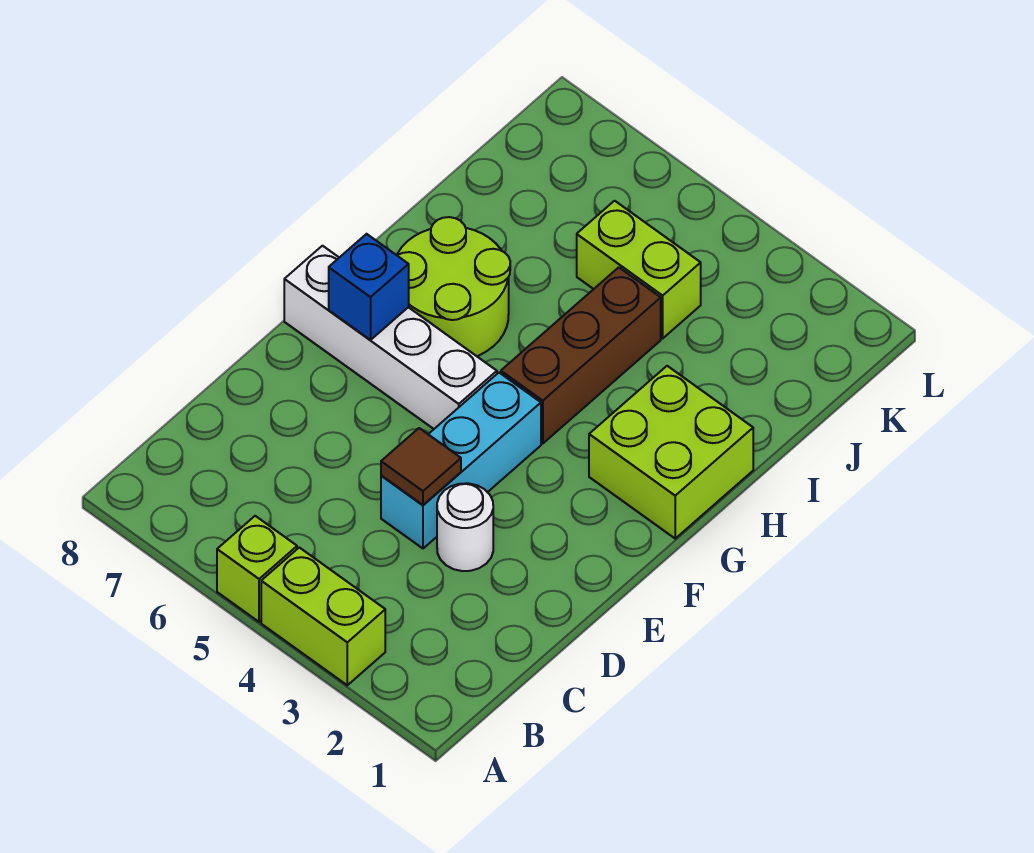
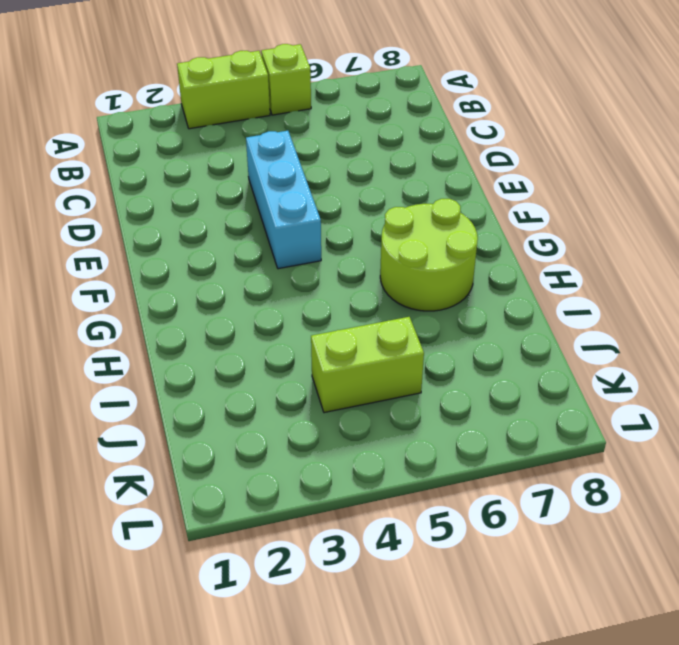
none -> white 1x1 round brick [437,483,493,571]
none -> white 1x4 brick [284,246,497,429]

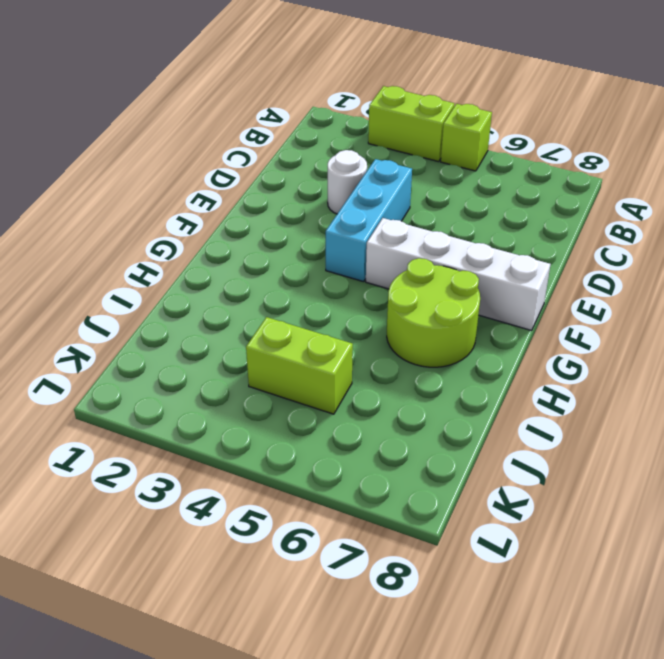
none -> lime 2x2 brick [589,366,753,538]
none -> brown 1x3 brick [501,267,661,444]

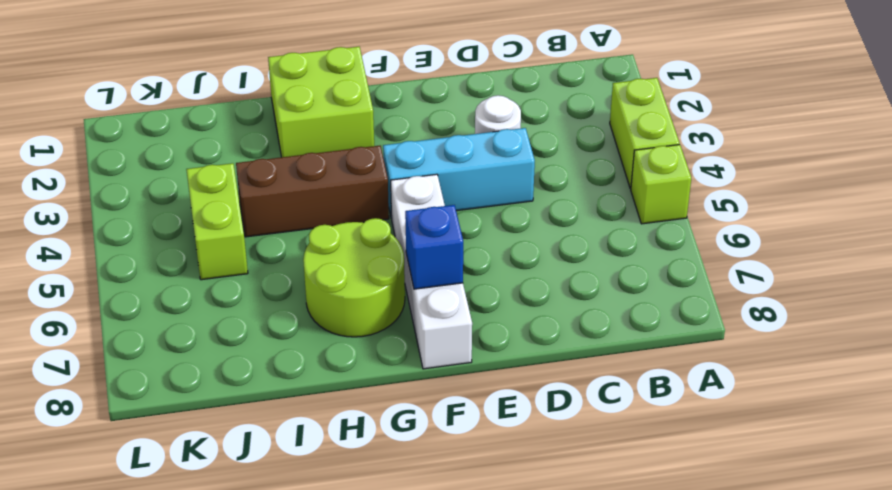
none -> brown 1x1 tile [381,428,461,505]

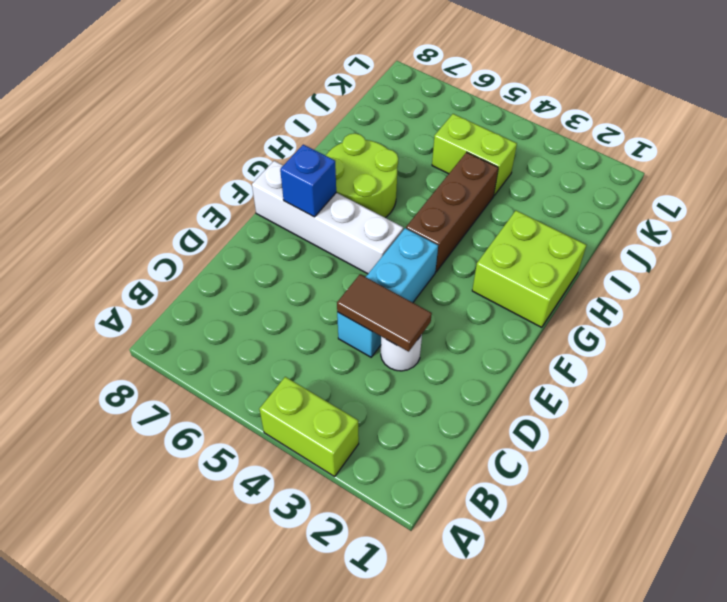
brown 1x2 tile [337,274,432,352] -> brown 1x1 tile [381,428,461,505]
none -> lime 1x1 brick [217,516,297,622]

